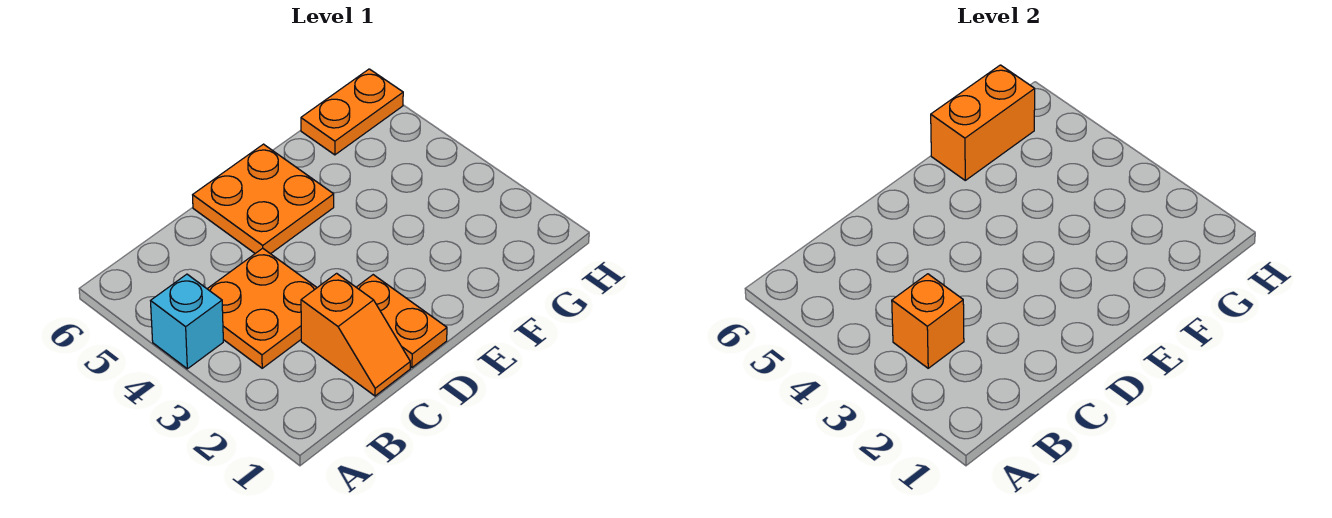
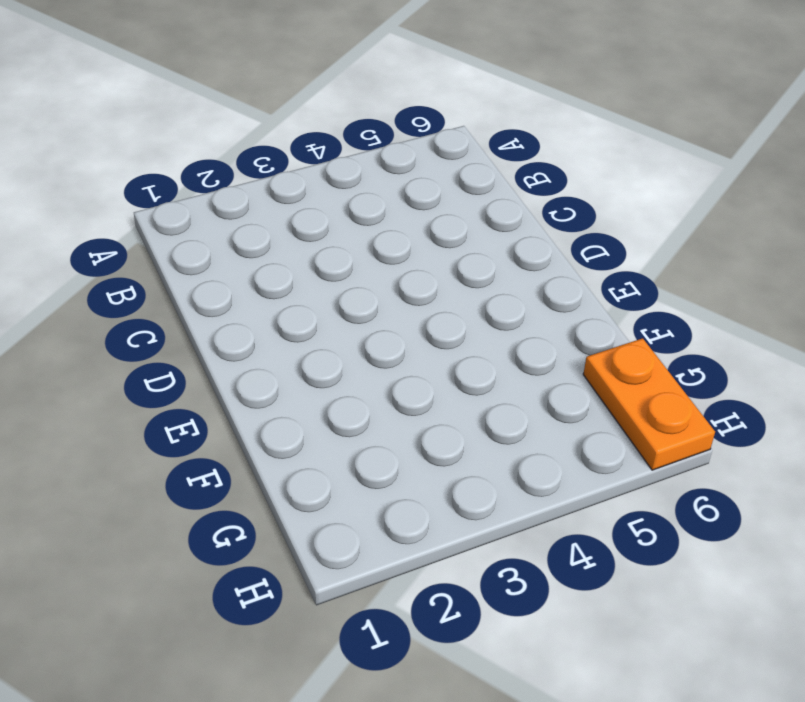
none -> cyan 1x1 brick [151,274,223,369]
none -> orange 2x2 plate [207,248,317,368]

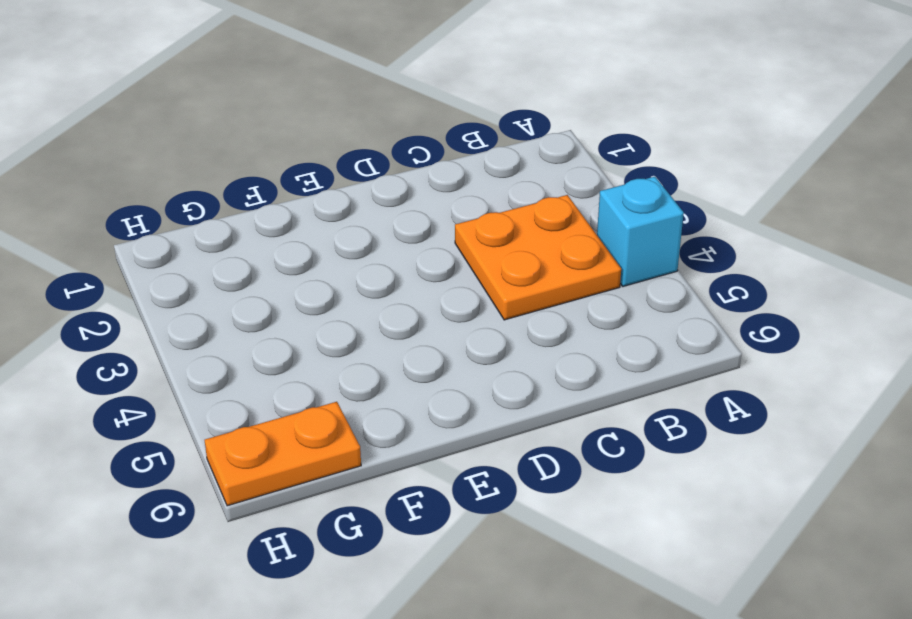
none -> orange 1x2 slope [301,273,410,396]
none -> orange 1x2 plate [356,275,447,368]

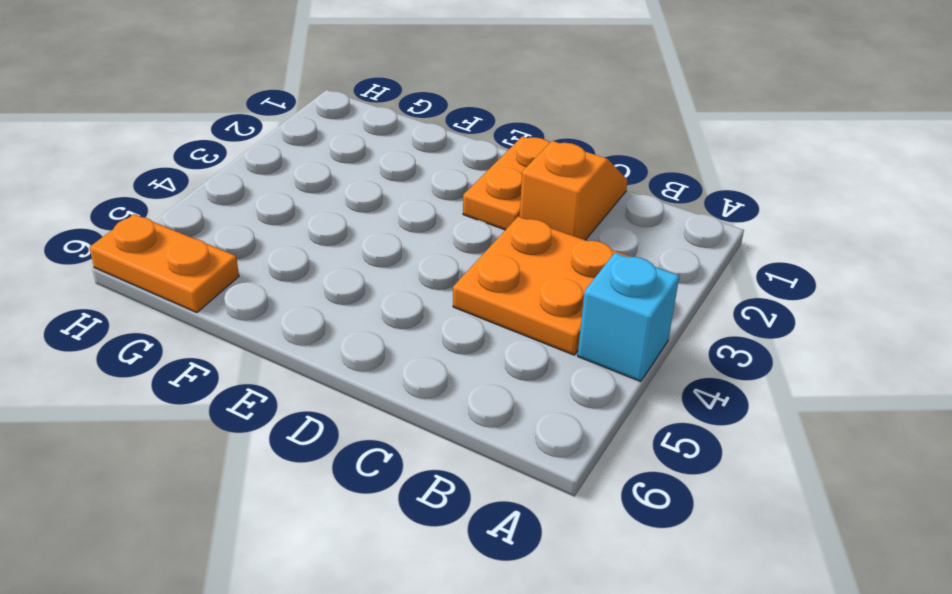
none -> orange 2x2 plate [193,144,334,254]
none -> orange 1x1 brick [892,274,964,368]

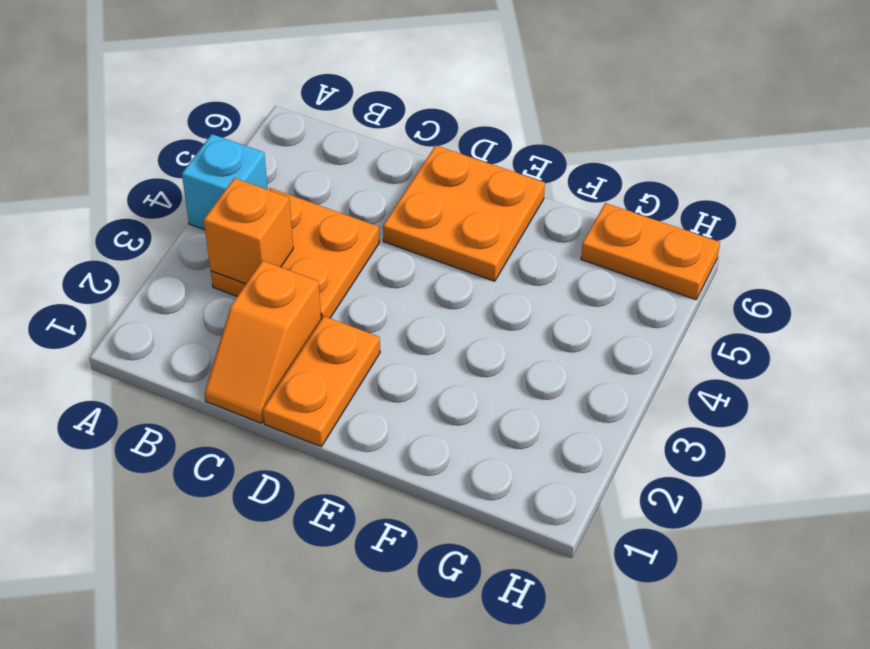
none -> orange 1x2 brick [931,65,1035,180]

